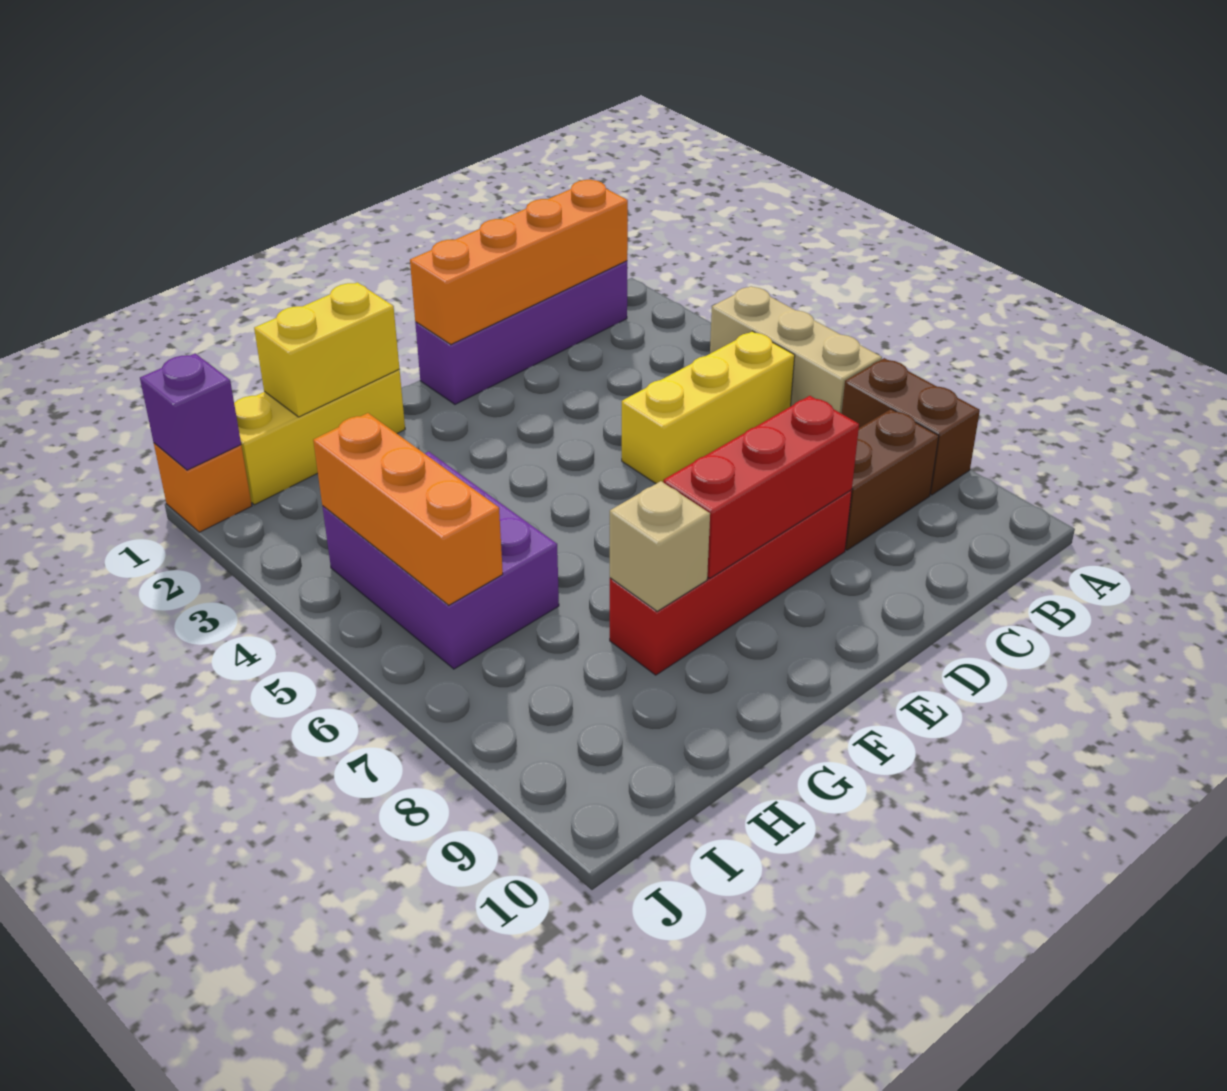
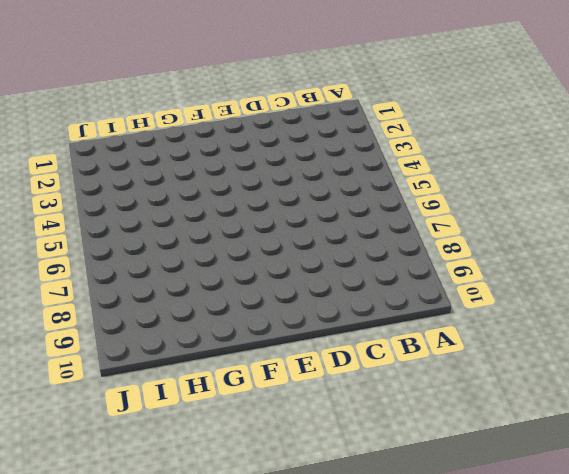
none -> tan 1x3 brick [710,286,882,414]
none -> brown 1x2 brick [842,358,980,495]
none -> purple 1x4 brick [415,261,627,404]

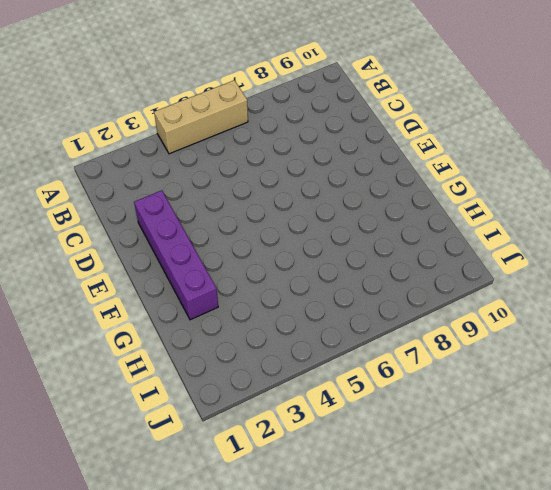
purple 1x4 brick [134,190,218,320] -> purple 1x4 brick moved to [415,261,627,404]
none -> brown 1x2 brick [842,358,980,495]
none -> yellow 1x3 brick [622,331,795,484]
none -> brown 1x2 brick [845,409,939,550]

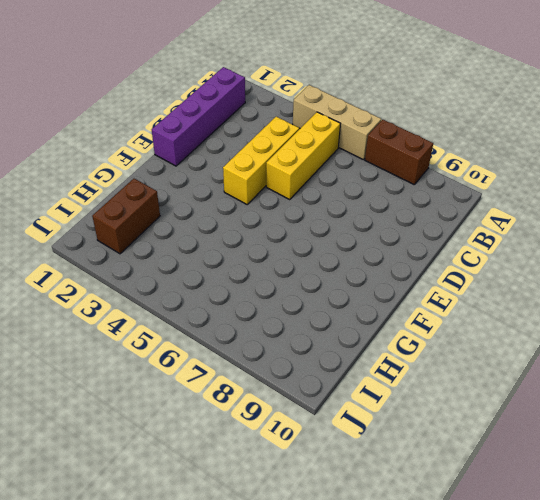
yellow 1x3 brick [223,117,299,204] -> yellow 1x3 brick moved to [234,370,405,505]
brown 1x2 brick [92,179,160,254] -> brown 1x2 brick moved to [845,409,939,550]
none -> red 1x4 brick [610,490,852,675]
none -> purple 2x3 brick [322,452,559,669]
none -> orange 1x1 brick [154,443,252,532]

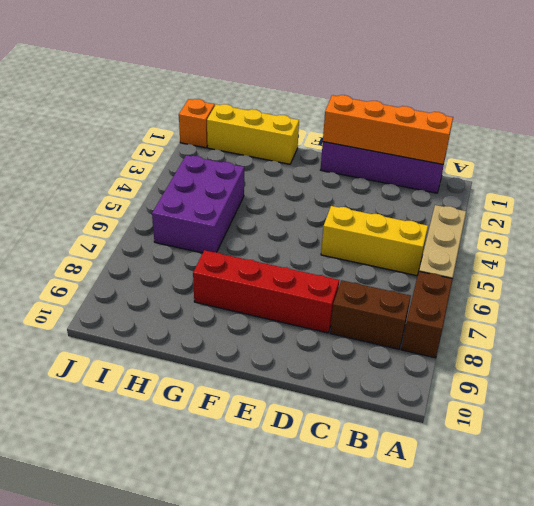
none -> red 1x3 brick [663,396,859,578]
none -> yellow 1x2 brick [254,282,399,417]
none -> tan 1x1 brick [610,481,710,611]

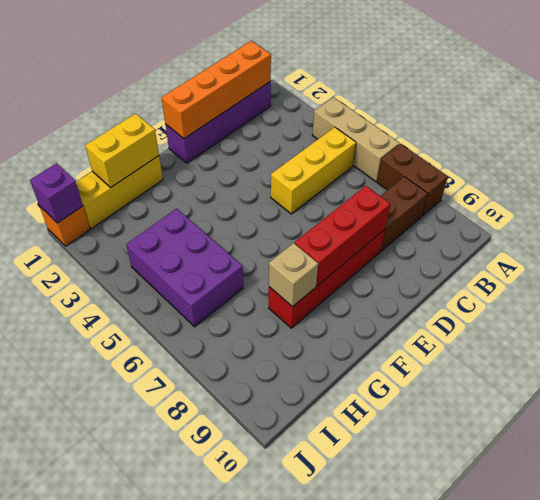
none -> orange 1x3 brick [313,413,503,605]

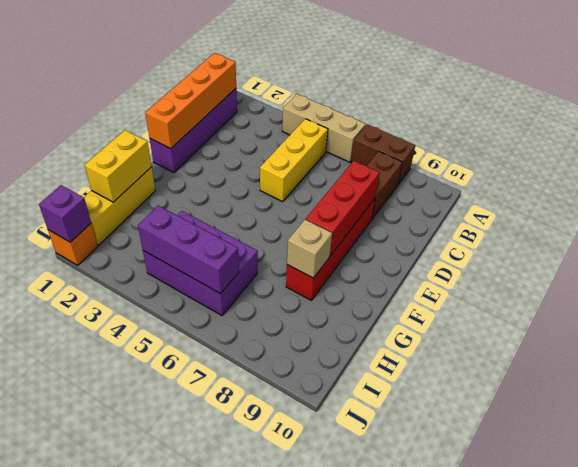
purple 1x3 brick [138,206,239,294] -> orange 1x3 brick [313,413,503,605]

